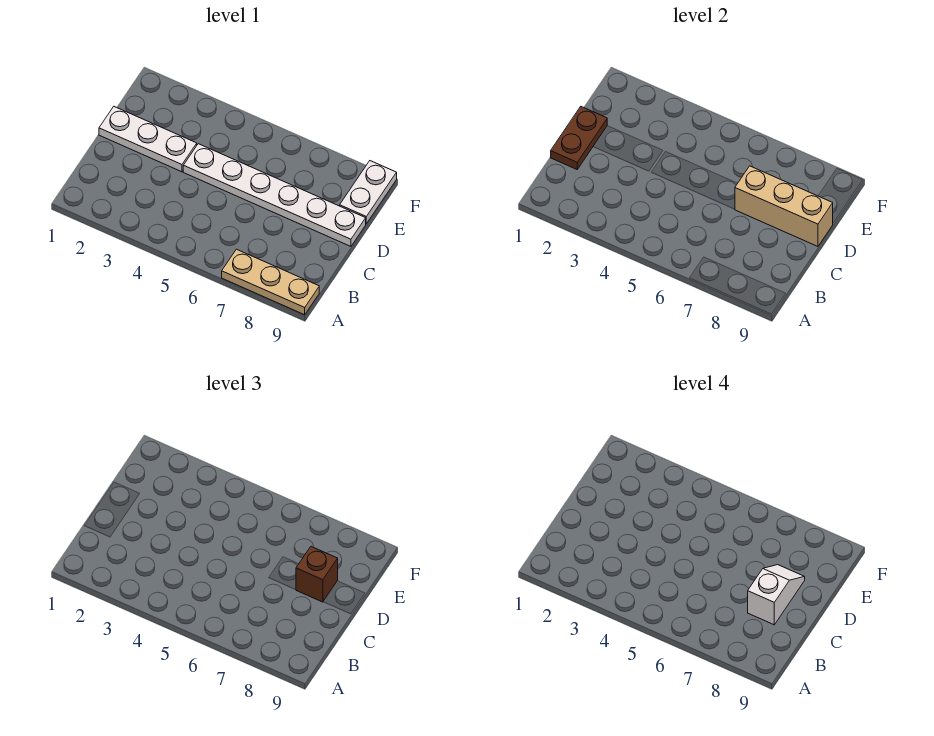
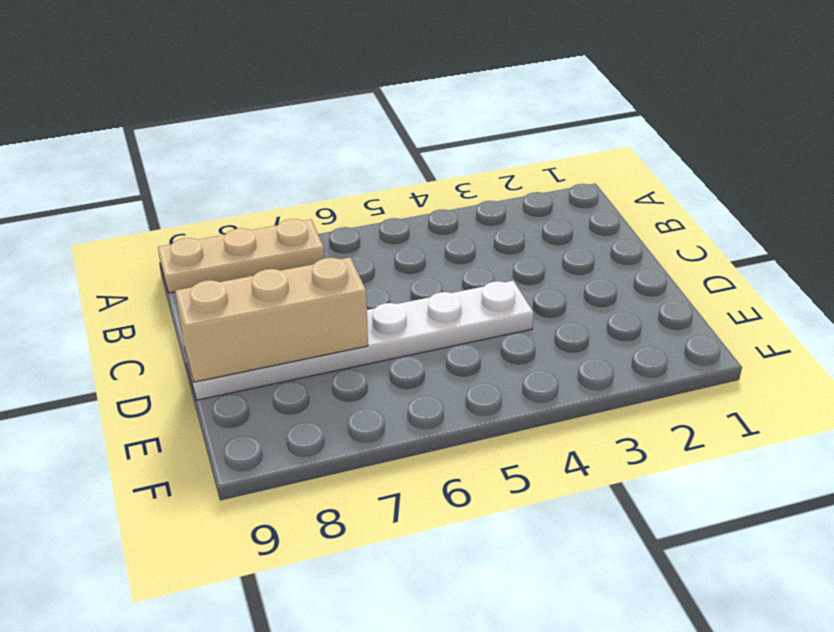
none -> white 1x3 plate [99,107,197,172]
none -> white 1x2 plate [340,161,397,224]

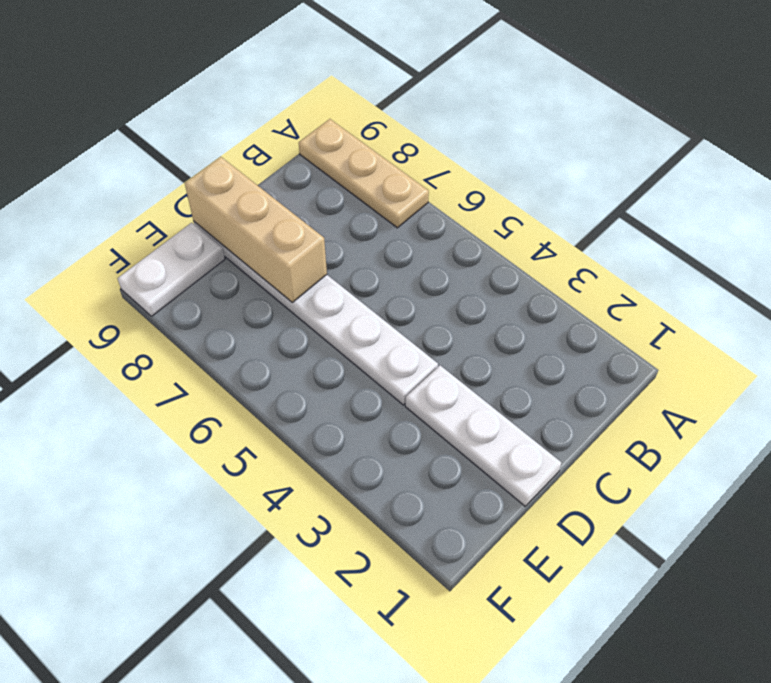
none -> brown 1x2 plate [551,107,607,169]
none -> brown 1x1 brick [296,547,338,602]

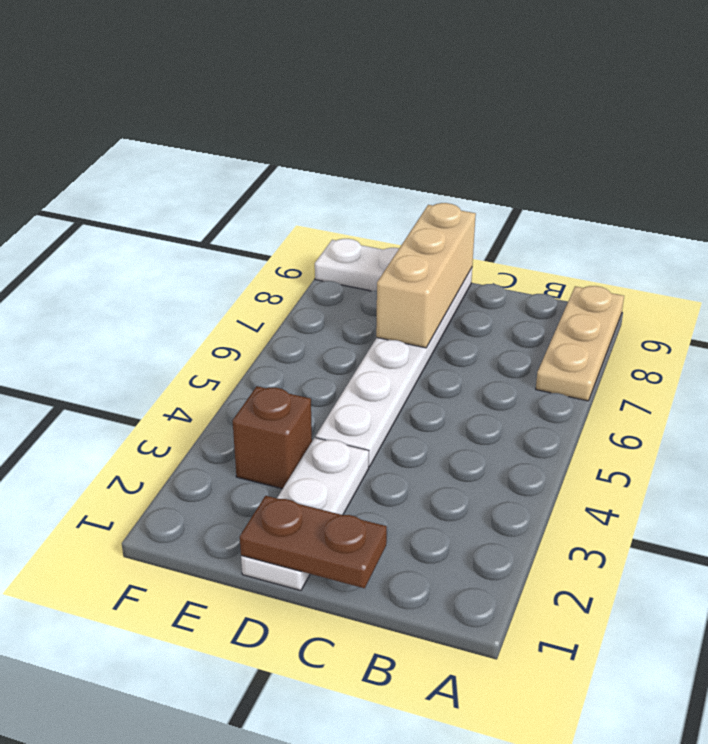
brown 1x1 brick [233,386,312,489] -> brown 1x1 brick moved to [296,547,338,602]
none -> white 1x2 slope [748,565,805,625]

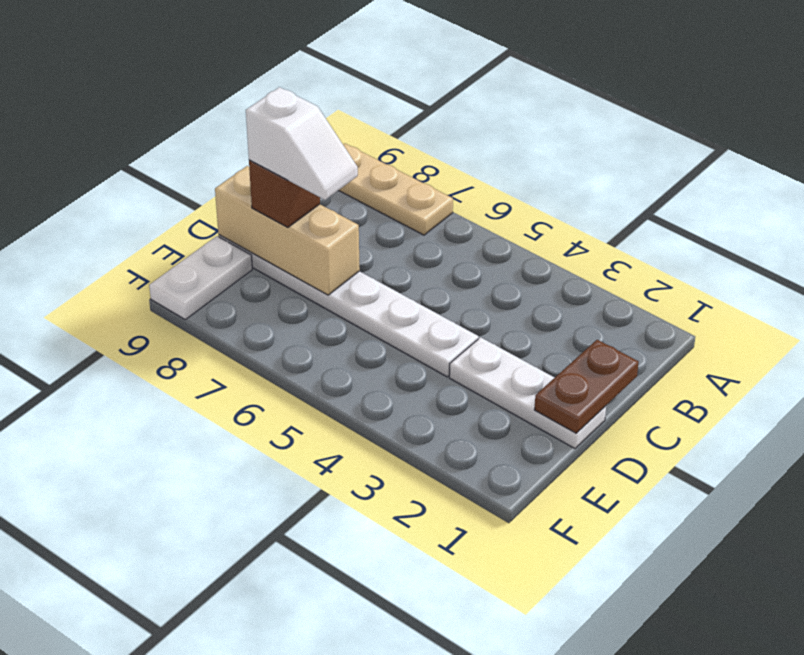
white 1x2 slope [246,87,358,200] -> white 1x2 slope turned to [748,565,805,625]

